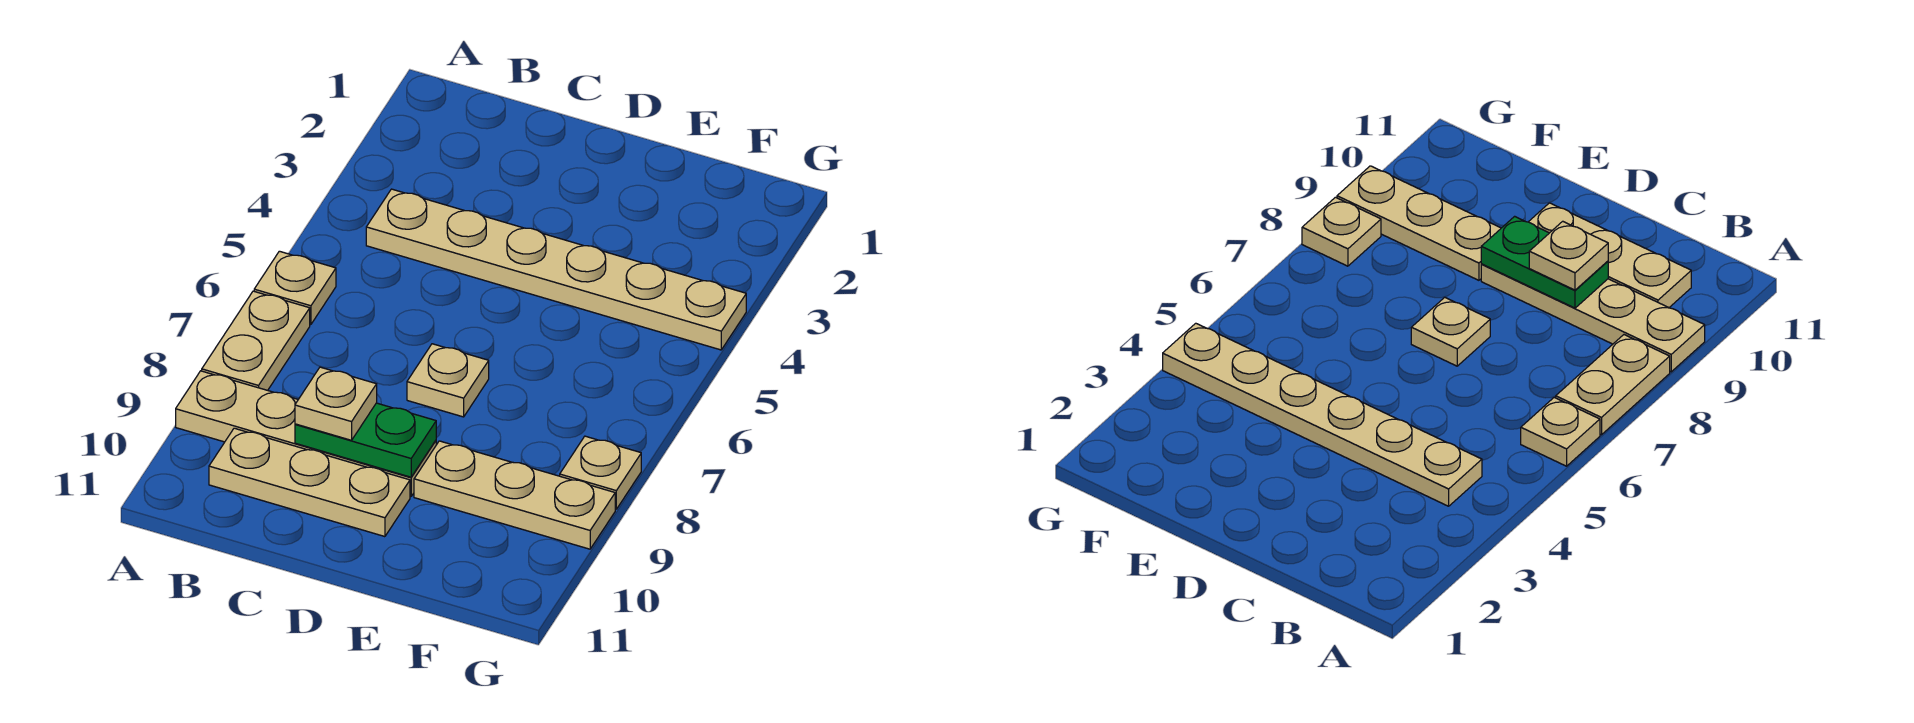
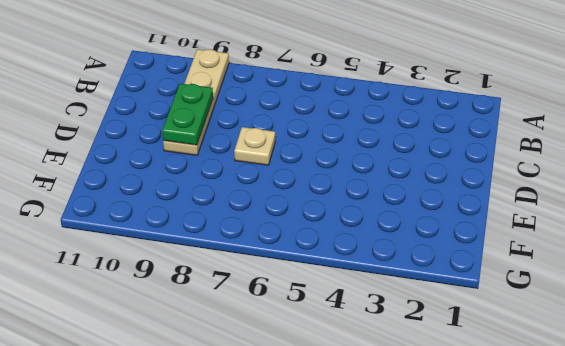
none -> tan 1x1 plate [254,251,336,325]
none -> tan 1x2 plate [202,291,310,390]

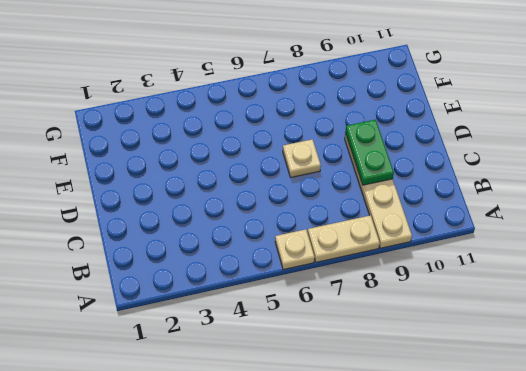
none -> tan 1x6 plate [366,189,746,350]
none -> tan 1x3 plate [209,428,410,537]

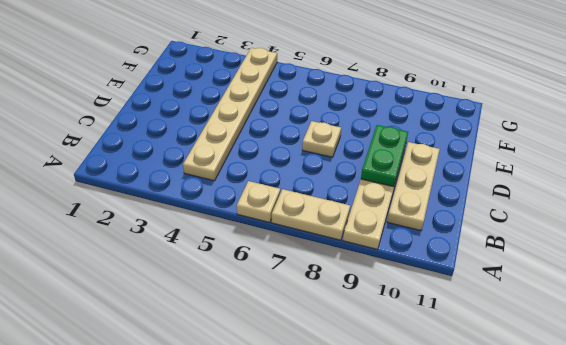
none -> tan 1x3 plate [414,441,615,549]
none -> tan 1x1 plate [560,436,641,509]

